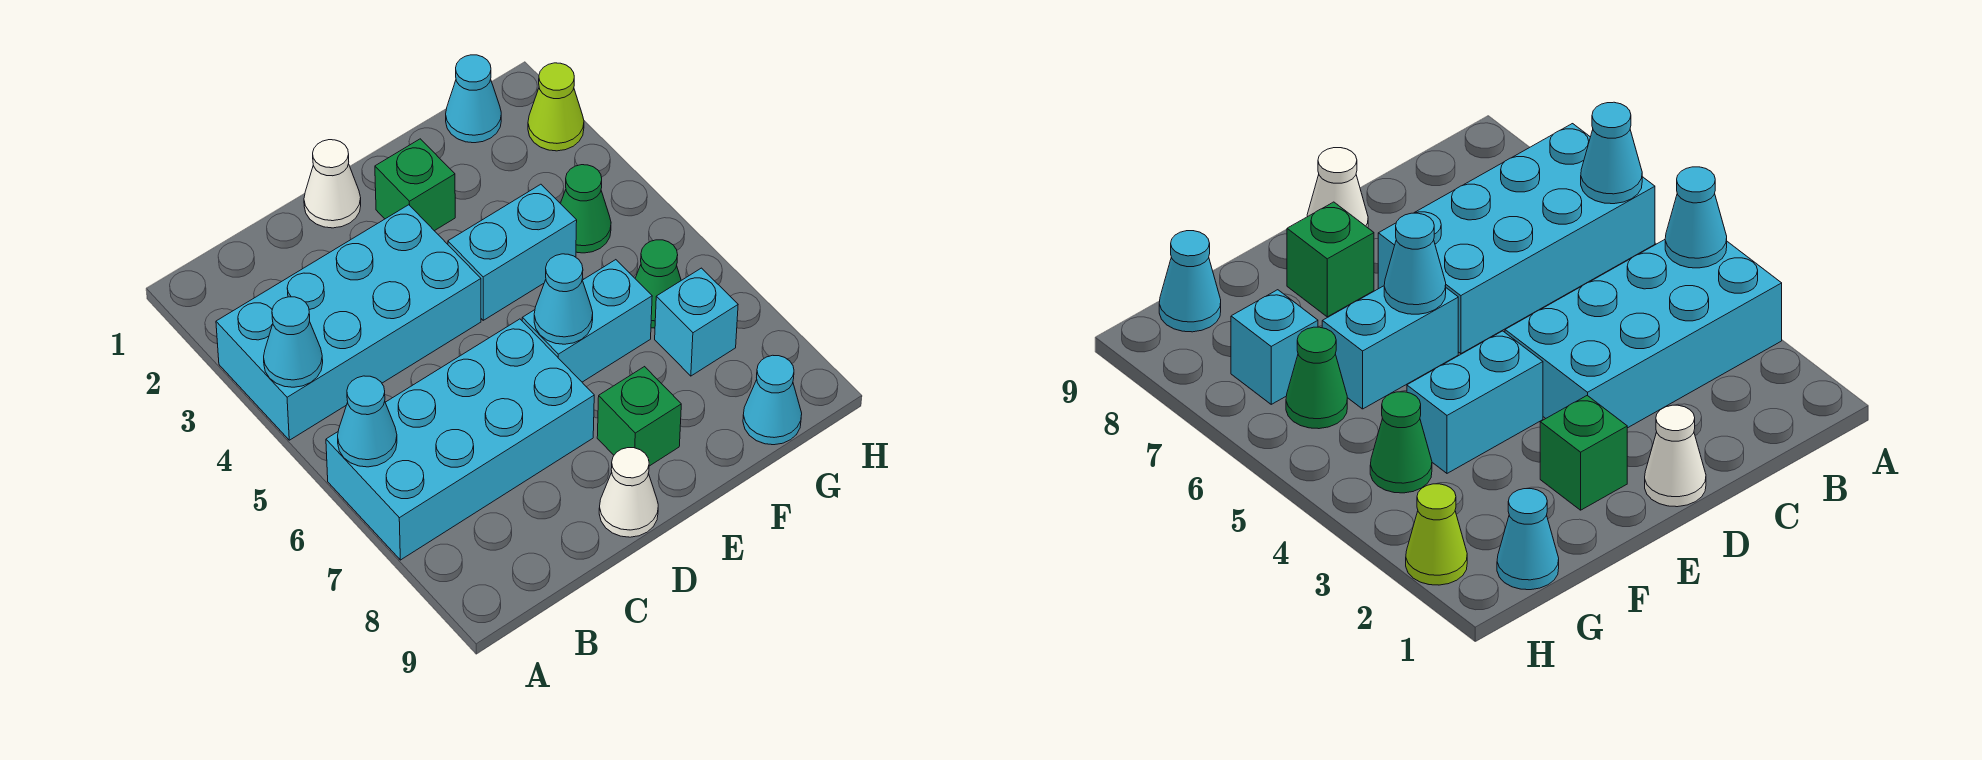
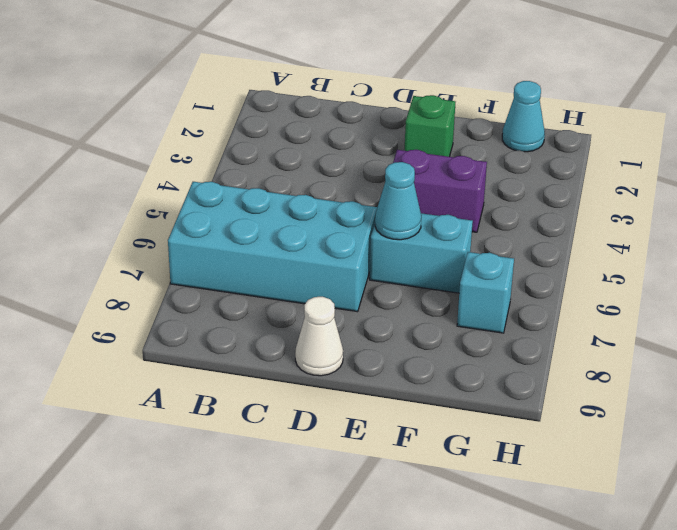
purple 1x2 brick [393,150,487,232] -> cyan 1x2 brick [448,184,577,320]
none -> cyan 2x4 brick [216,205,481,440]
none -> white 1x1 cone [304,140,361,228]
none -> green 1x1 brick [597,367,681,466]

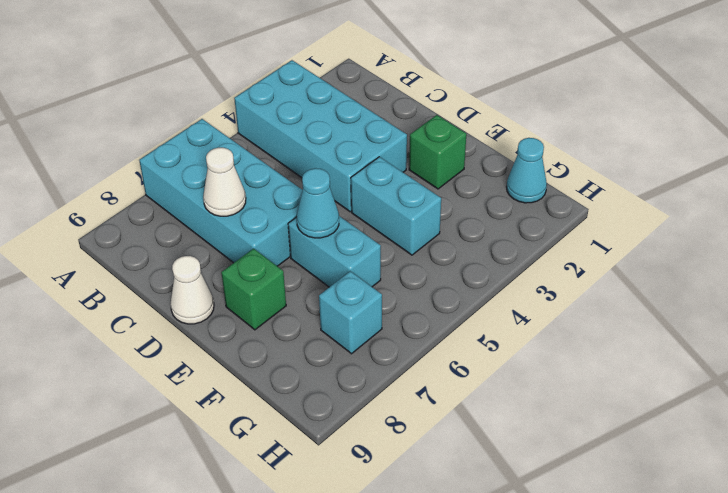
white 1x1 cone [203,148,246,216] -> white 1x1 cone moved to [304,140,361,228]
none -> green 1x1 cone [560,165,611,253]
none -> green 1x1 cone [635,240,681,328]
none -> cyan 1x1 cone [743,355,802,445]

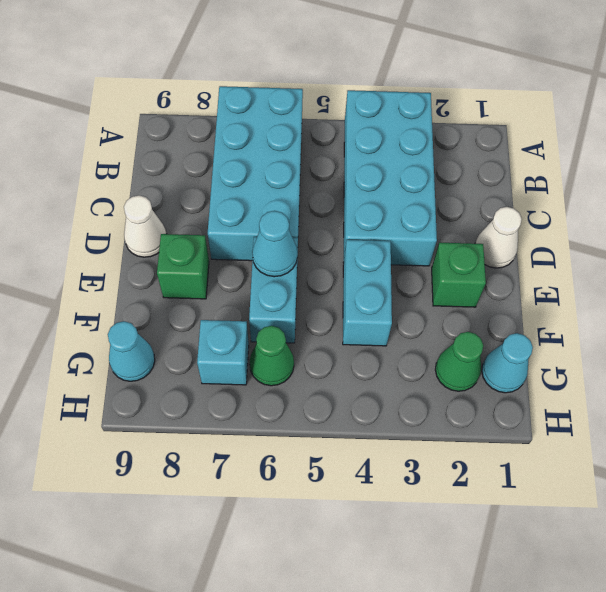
green 1x1 cone [435,332,483,391] -> green 1x1 cone moved to [560,165,611,253]
none -> lime 1x1 cone [528,63,584,151]
none -> cyan 1x1 cone [264,297,323,387]
none -> cyan 1x1 cone [338,376,397,467]

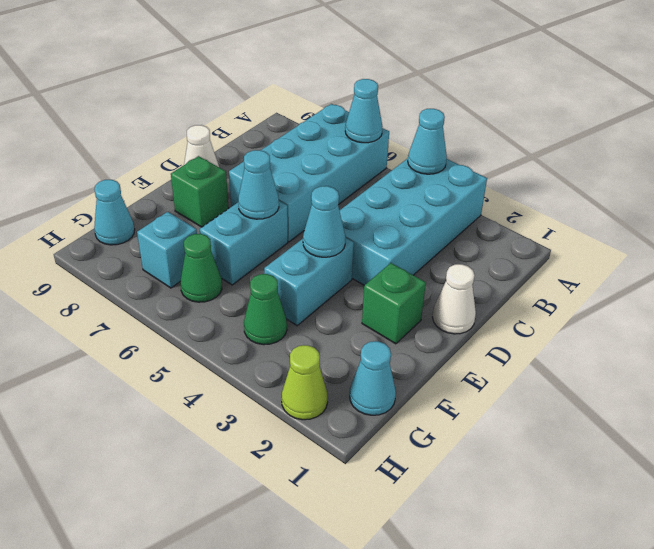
cyan 1x1 cone [303,186,345,257] -> none

